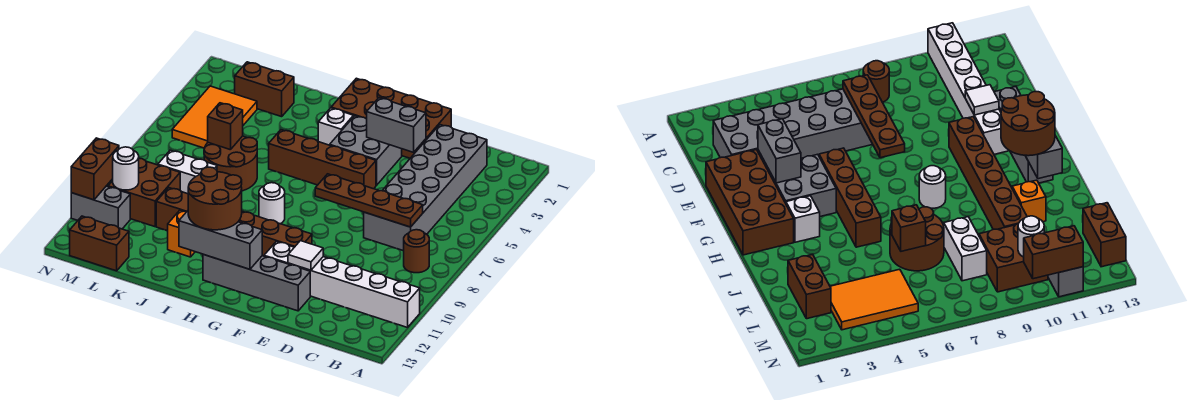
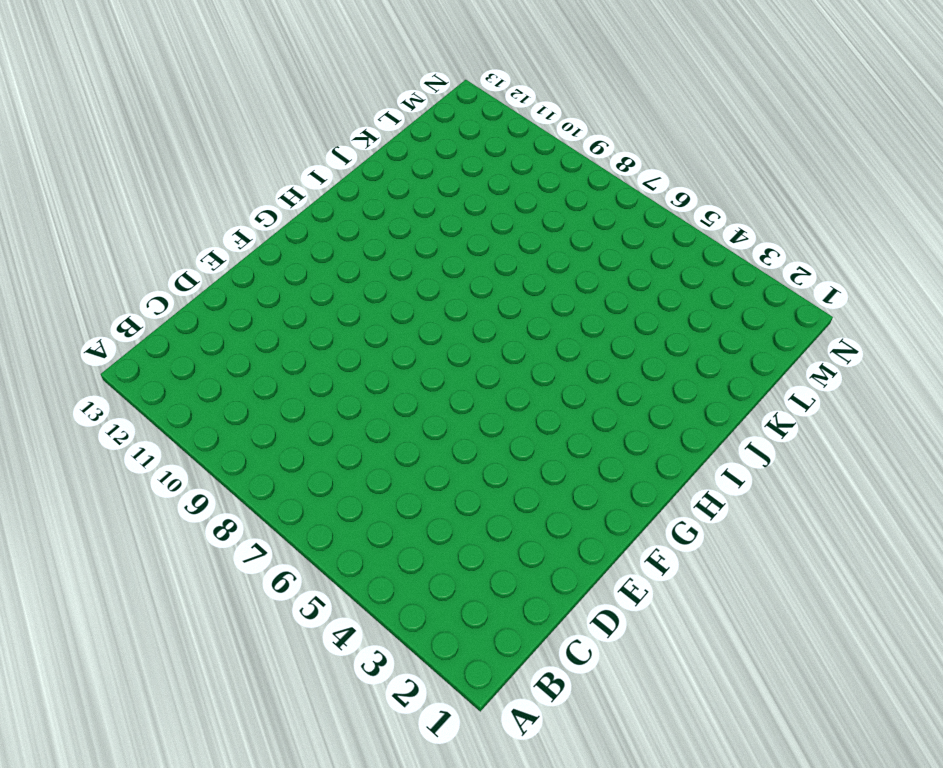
none -> white 1x6 brick [264,241,420,328]
none -> brown 1x1 round brick [404,230,429,273]
none -> grey 2x6 brick [364,125,487,251]

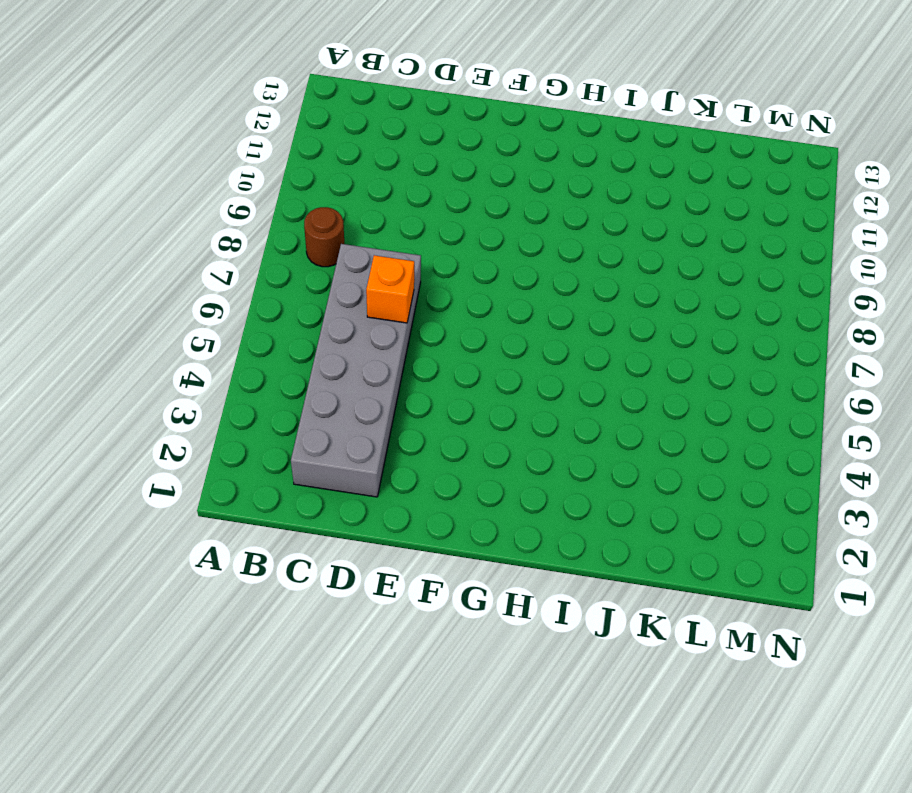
orange 1x1 brick [366,255,414,323] -> orange 1x1 brick moved to [168,210,195,257]
none -> white 1x6 brick [264,241,420,328]
none -> brown 2x4 brick [331,78,451,158]
none -> grey 1x4 brick [203,254,310,311]

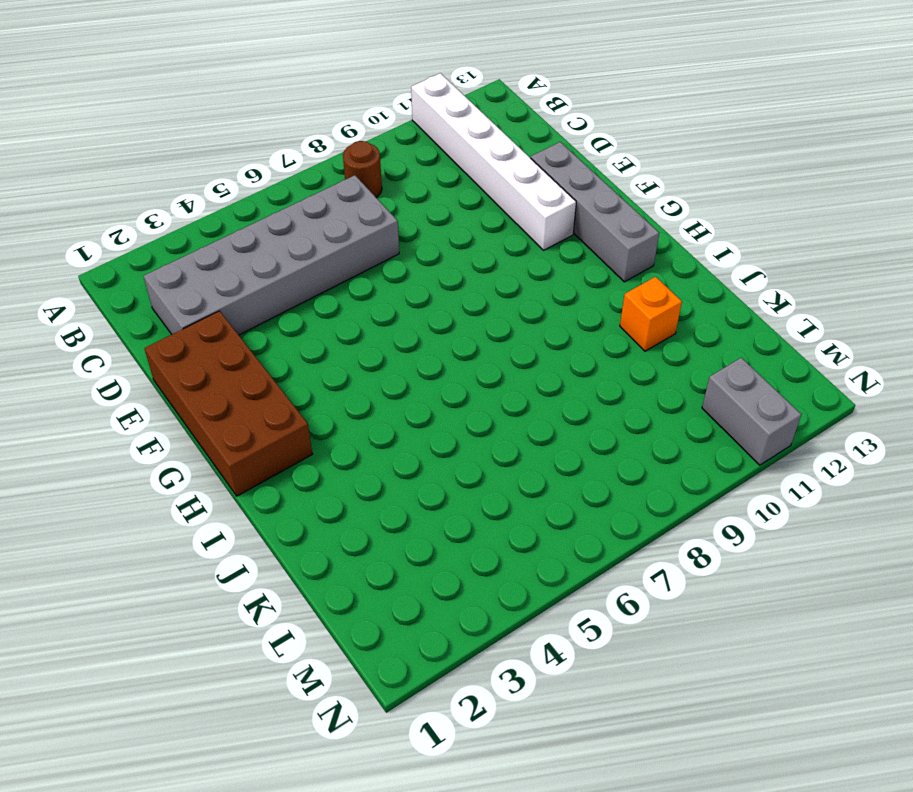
none -> grey 2x2 brick [330,116,402,185]
none -> brown 1x4 brick [269,130,376,189]
none -> brown 1x6 brick [156,188,312,256]

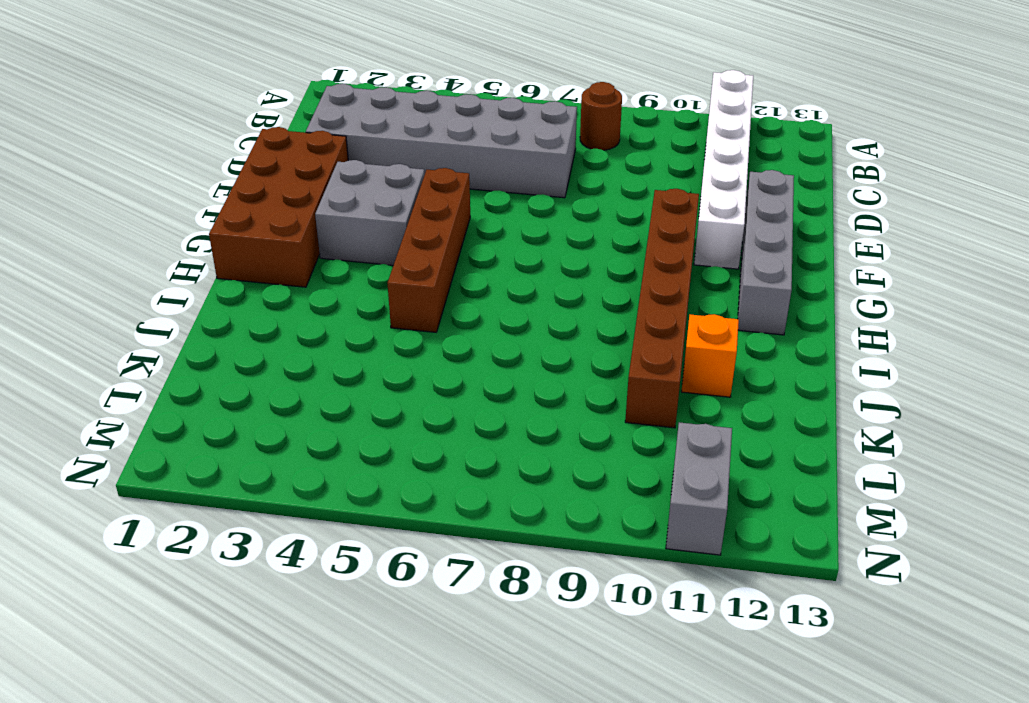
none -> white 1x1 brick [318,108,354,145]
none -> white 1x1 round brick [259,183,285,224]
none -> brown 2x2 round brick [204,136,257,191]

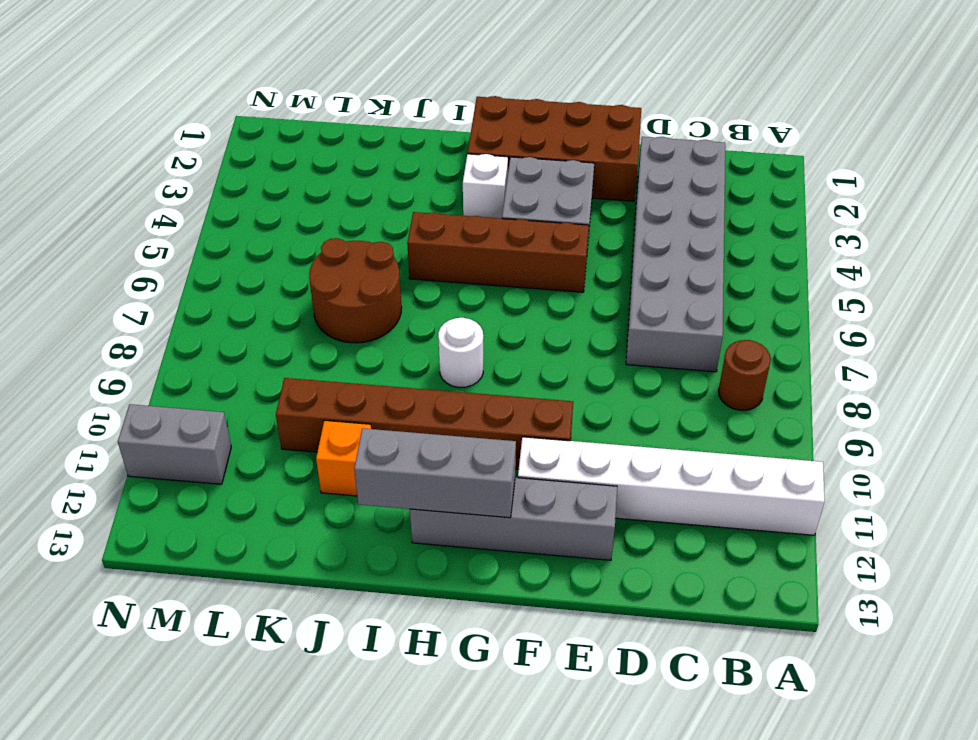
none -> brown 1x2 brick [234,62,294,117]
none -> white 1x2 brick [158,150,217,194]
none -> orange 2x3 tile [172,86,257,148]

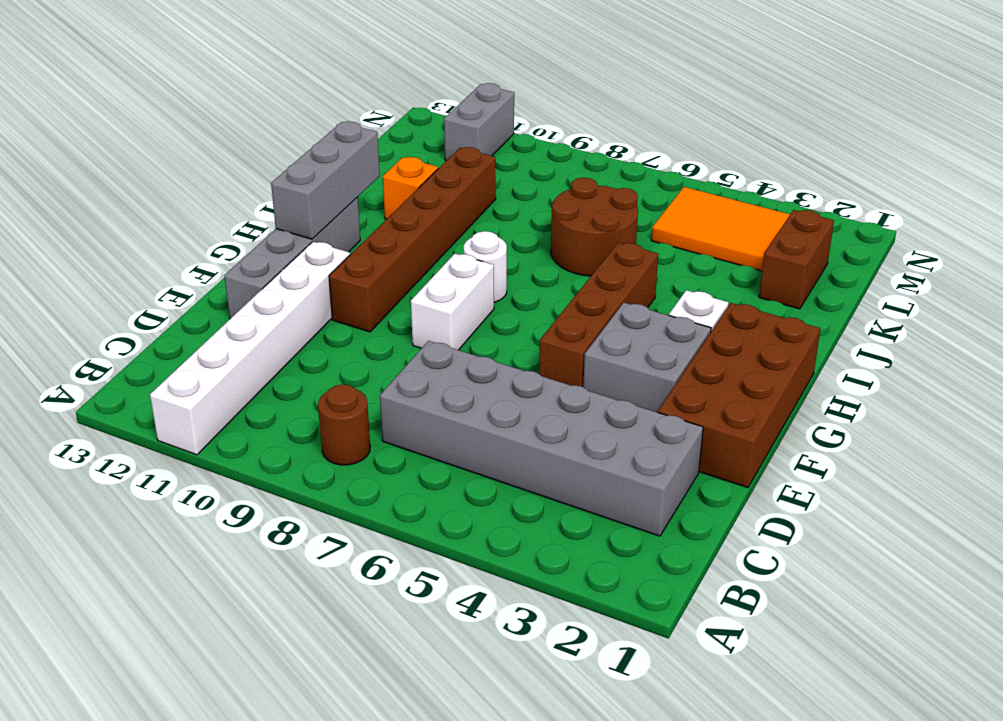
white 1x2 brick [411,254,494,350] -> white 1x2 brick moved to [158,150,217,194]
none -> brown 2x2 brick [108,158,180,227]
none -> brown 1x2 brick [70,216,129,271]
none -> brown 1x4 plate [315,174,423,227]

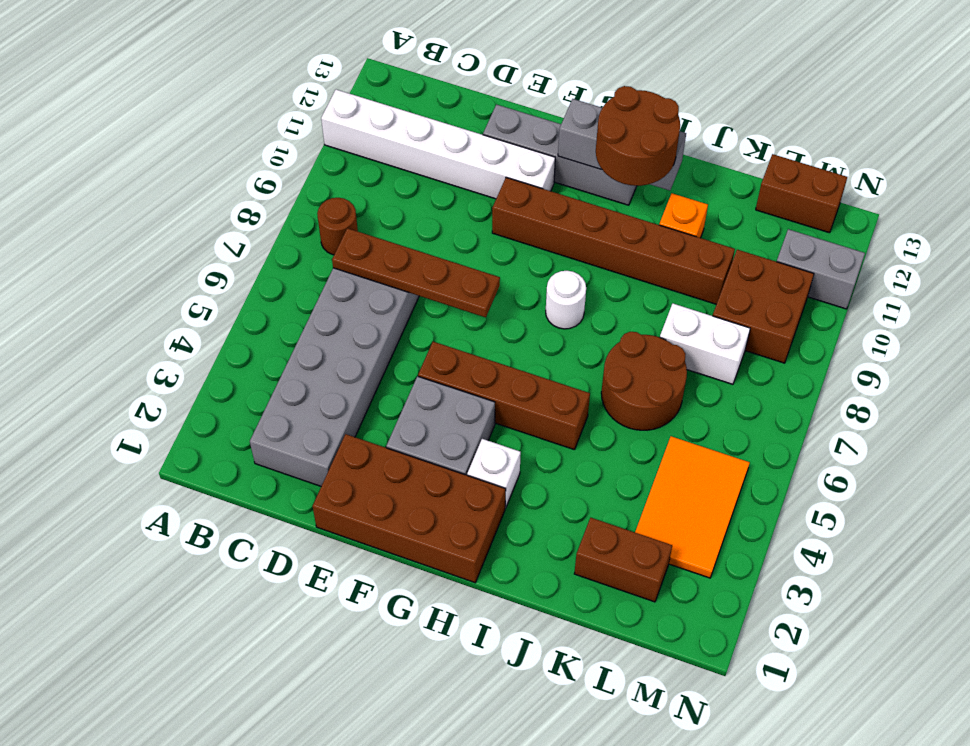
none -> grey 1x2 brick [367,98,426,152]
none -> white 1x1 tile [288,241,323,270]
none -> brown 1x1 brick [208,103,243,150]

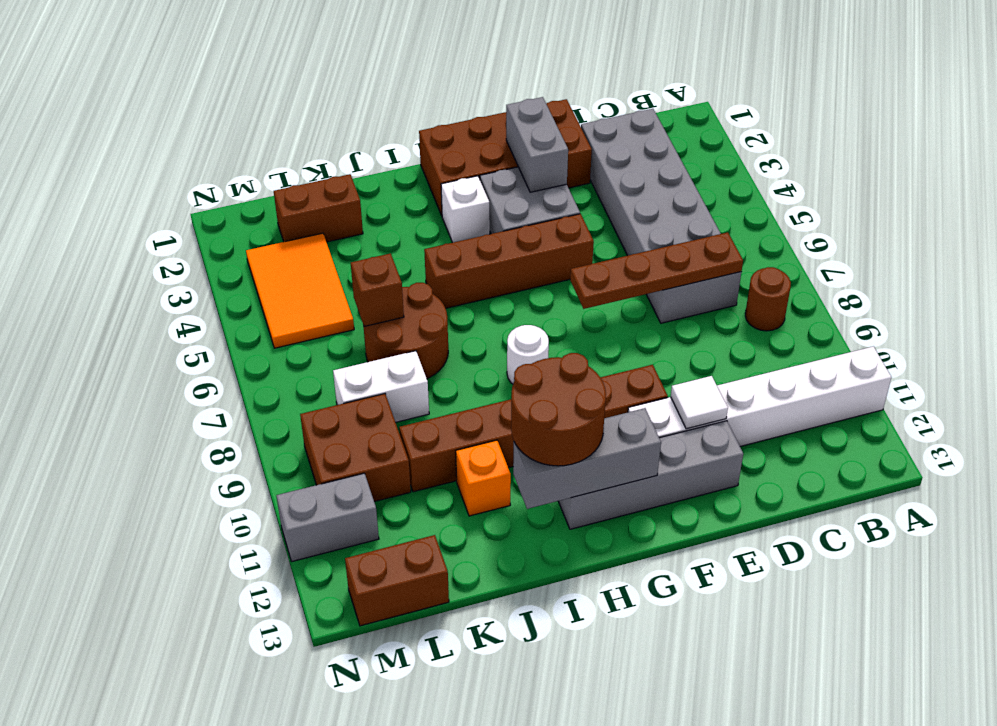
grey 1x2 brick [506,97,568,192] -> grey 1x2 brick turned to [367,98,426,152]
none -> white 1x1 round brick [113,147,139,190]
none -> brown 1x2 brick [71,138,119,200]

